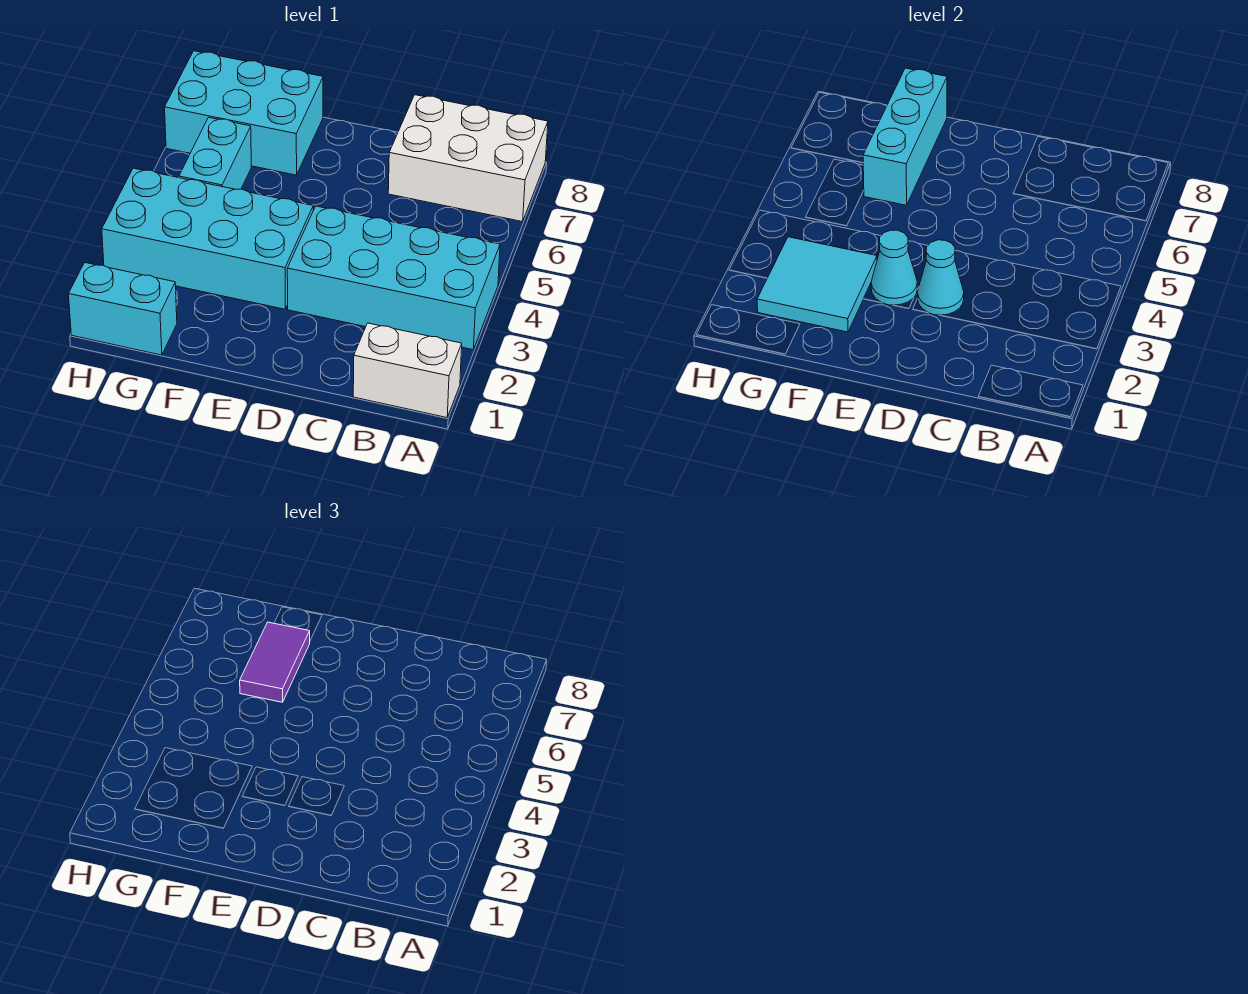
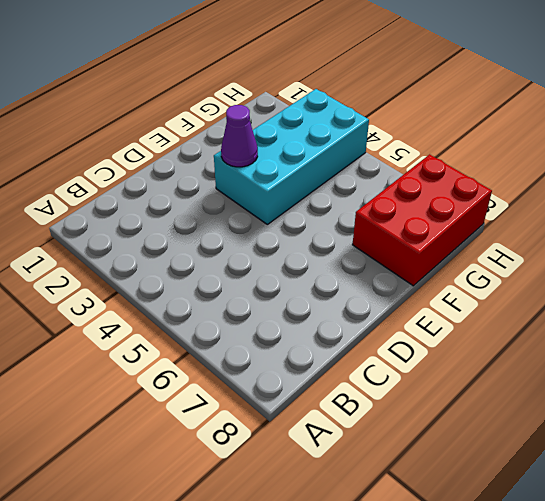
purple 1x1 cone [221,105,258,167] -> cyan 1x1 cone [871,230,917,305]
red 2x3 brick [353,154,492,286] -> cyan 2x3 brick [165,51,323,175]
none -> white 1x2 brick [353,323,462,418]
none -> cyan 2x4 brick [287,206,500,350]
none -> white 2x3 brick [388,95,548,222]

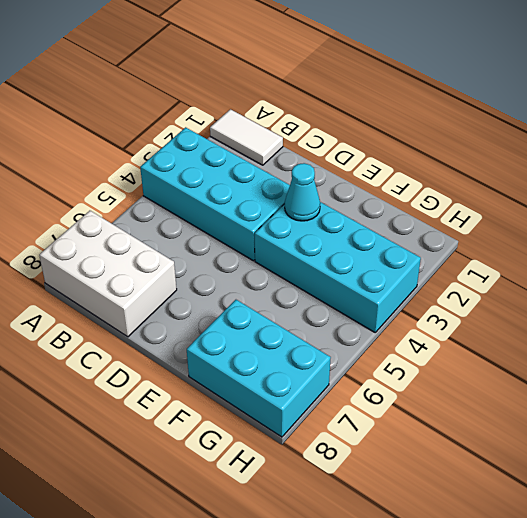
white 1x2 tile [210,109,283,165] -> white 1x2 brick [353,323,462,418]
none -> cyan 1x2 brick [68,263,177,355]
none -> cyan 1x2 brick [179,117,251,189]
none -> cyan 1x1 cone [918,240,964,315]

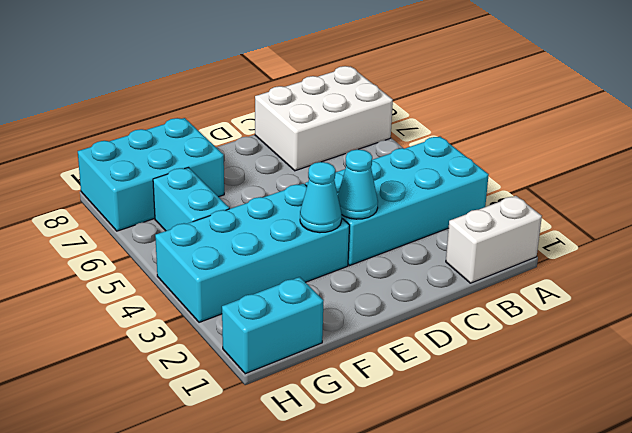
none -> cyan 2x2 tile [757,237,877,332]
none -> cyan 1x3 brick [863,68,947,205]
none -> purple 1x2 tile [240,622,310,702]

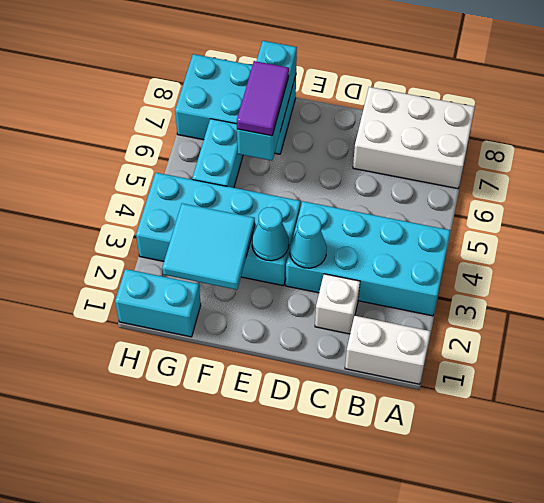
white 1x1 brick [315,274,360,334] -> none

